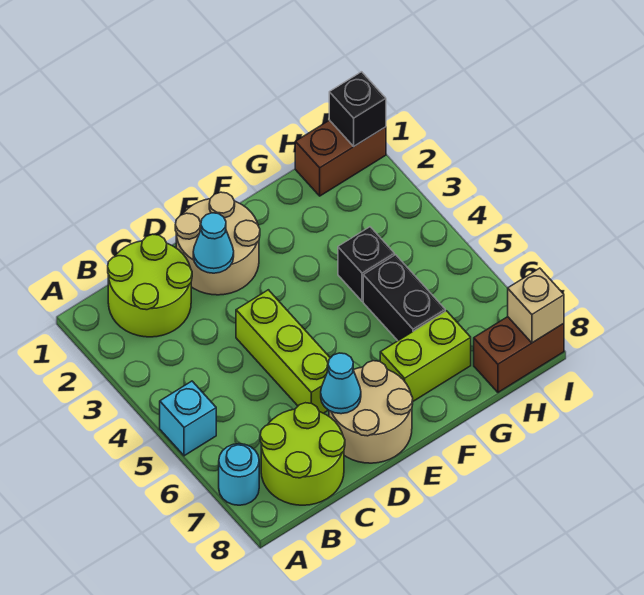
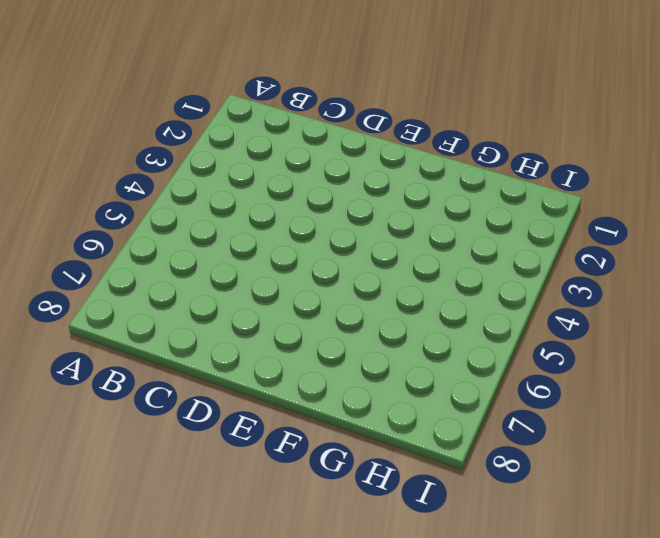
none -> cyan 1x1 brick [160,381,216,456]
none -> cyan 1x1 round brick [219,444,259,505]
none -> lime 2x2 round brick [108,234,192,337]

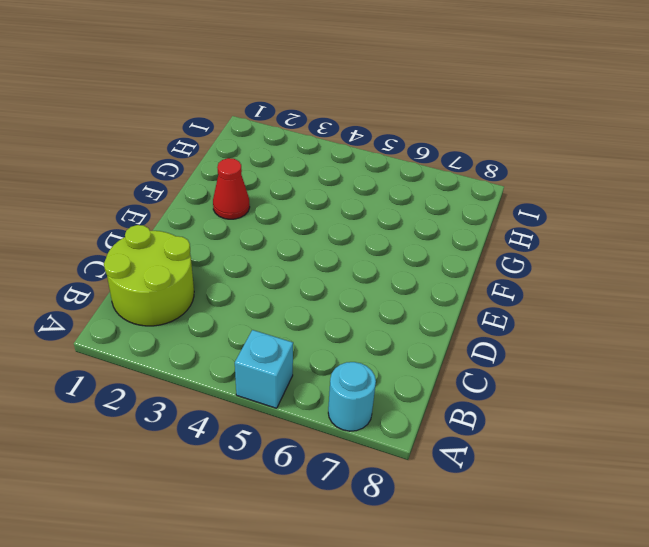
red 1x1 cone [213,158,250,219] -> none
none -> lime 2x2 round brick [260,403,345,505]
none -> tan 2x2 round brick [175,192,260,295]
none -> lime 1x3 brick [236,290,330,413]

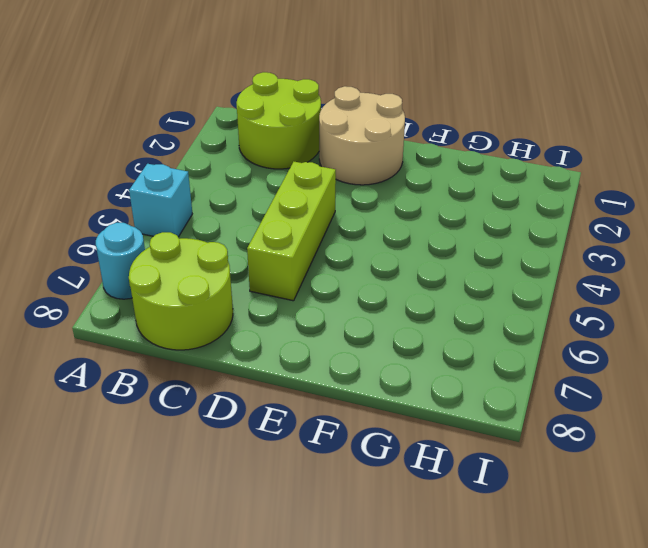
none -> tan 2x2 round brick [329,361,413,463]
none -> lime 1x2 brick [380,311,471,401]
none -> black 1x1 brick [338,227,394,301]

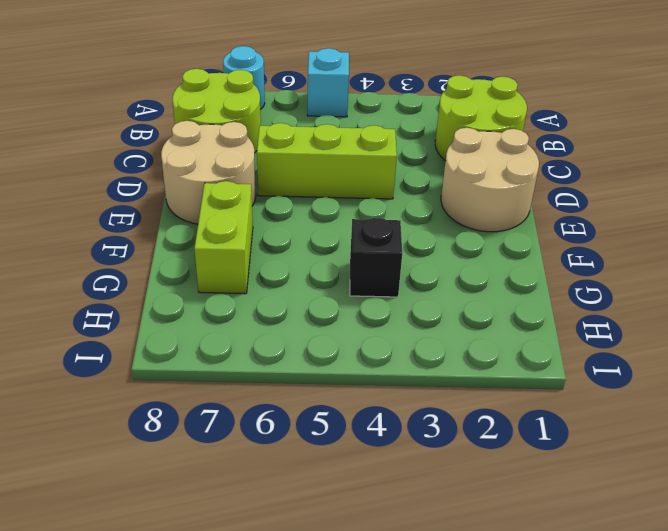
none -> black 1x2 brick [363,255,445,341]
none -> brown 1x2 brick [295,120,386,196]
none -> brown 1x2 brick [474,317,564,392]

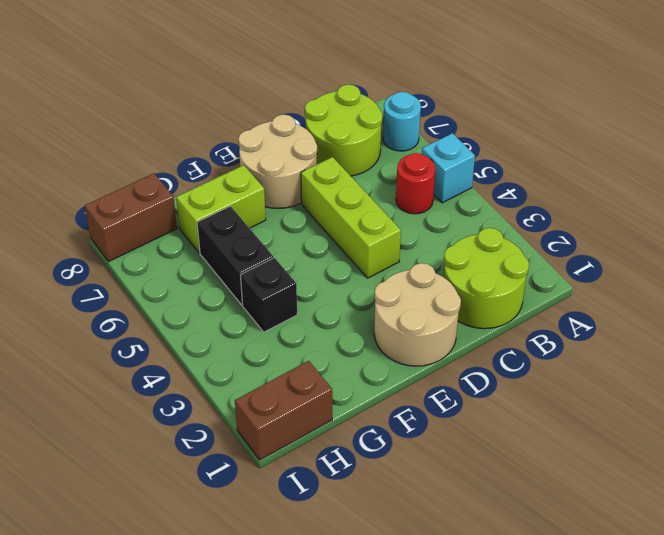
red 1x1 round brick [396,153,435,214] -> none
none -> cyan 1x1 cone [193,213,234,273]
none -> cyan 1x1 cone [321,353,361,414]
none -> black 1x1 brick [329,72,386,147]

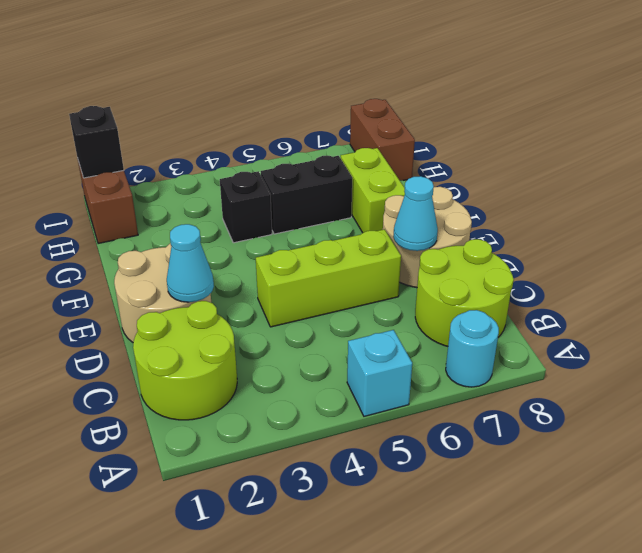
none -> tan 1x1 brick [508,268,564,343]

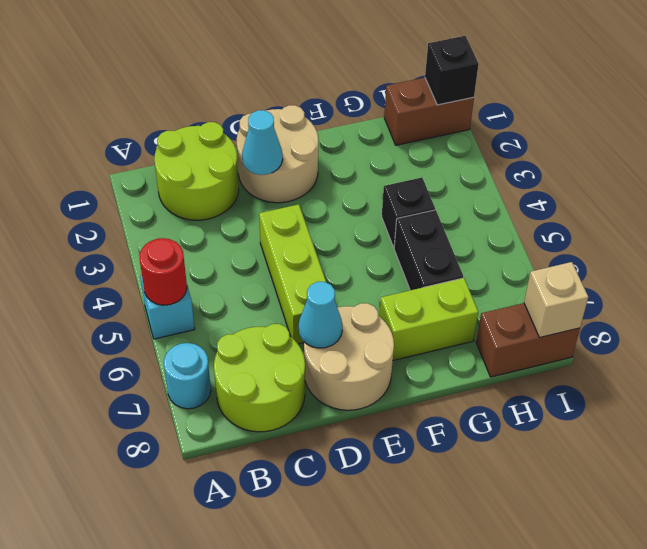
red 1x1 round brick [139,238,187,305] -> none

